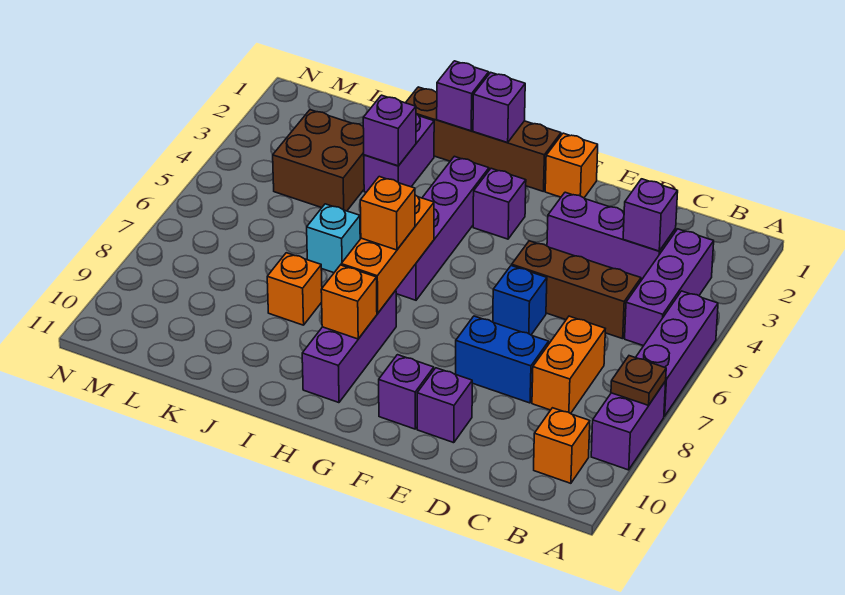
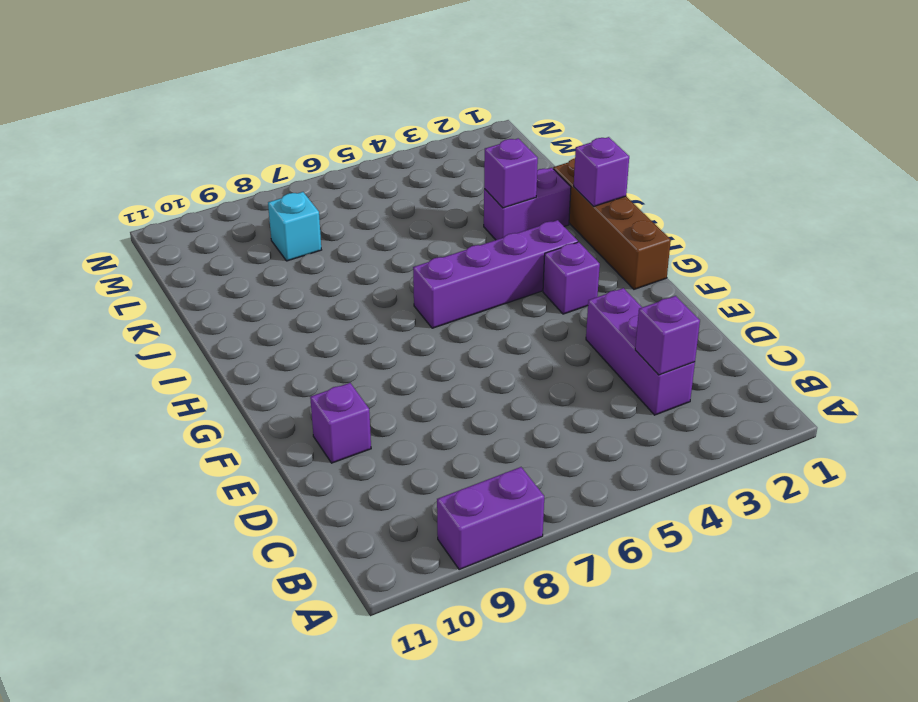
cyan 1x1 brick [268,192,321,261] -> cyan 1x1 brick moved to [307,204,360,273]
none -> purple 1x3 brick [636,291,718,416]
none -> purple 1x3 brick [625,229,714,346]
none -> orange 1x1 brick [534,408,590,483]

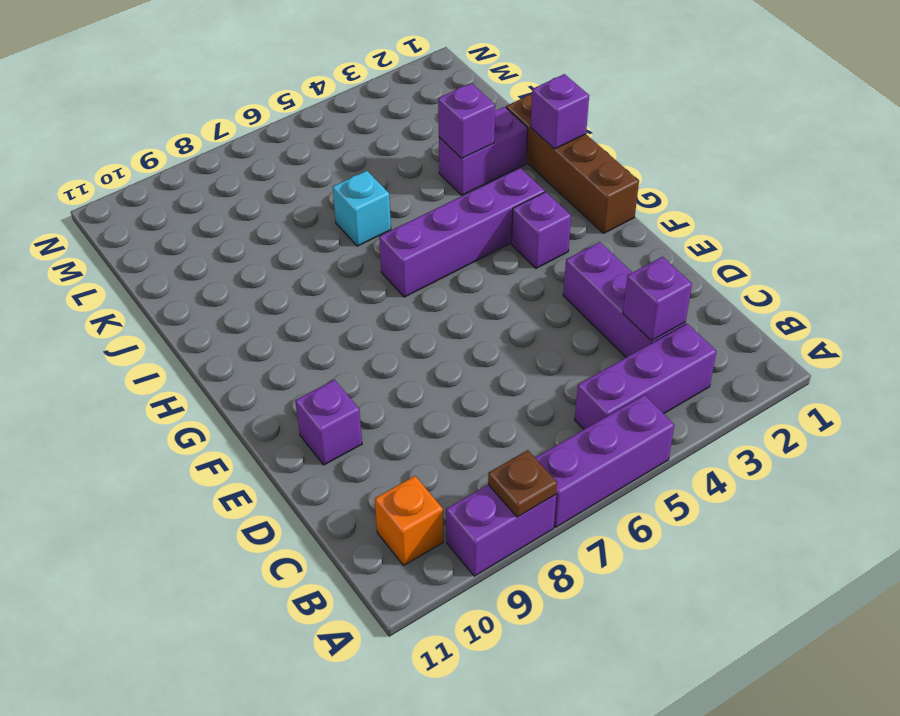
none -> brown 1x3 brick [512,241,641,339]
none -> orange 1x2 brick [532,316,605,414]
none -> blue 1x2 brick [456,316,549,403]

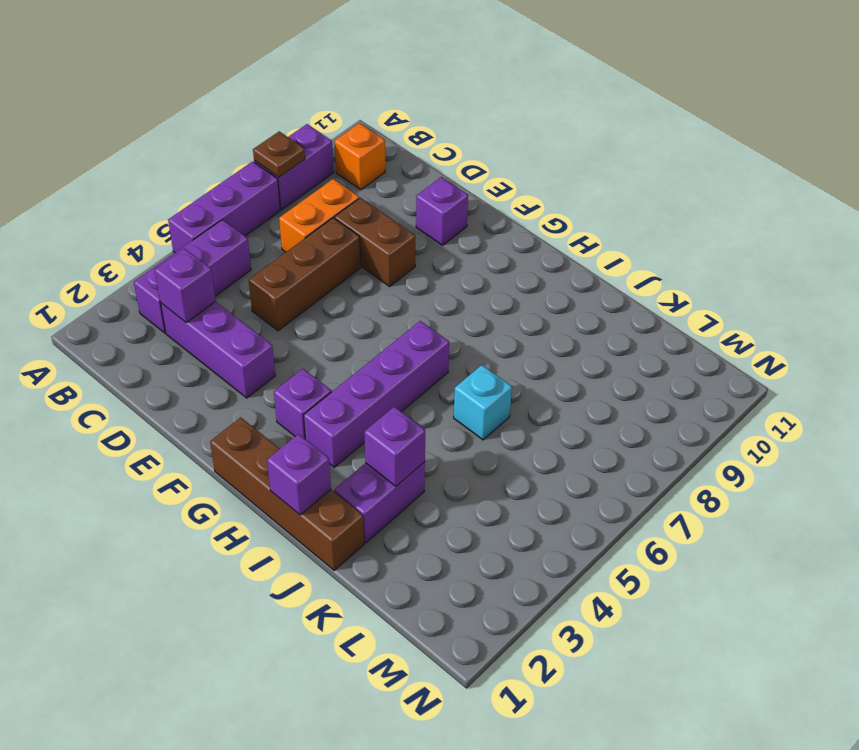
brown 1x3 brick [249,218,361,331] -> brown 1x3 brick turned to [512,241,641,339]
brown 1x2 brick [334,198,415,286] -> blue 1x2 brick [456,316,549,403]
none -> blue 1x1 brick [493,266,547,335]
none -> orange 1x1 brick [545,133,598,198]
none -> purple 1x1 brick [379,355,434,429]

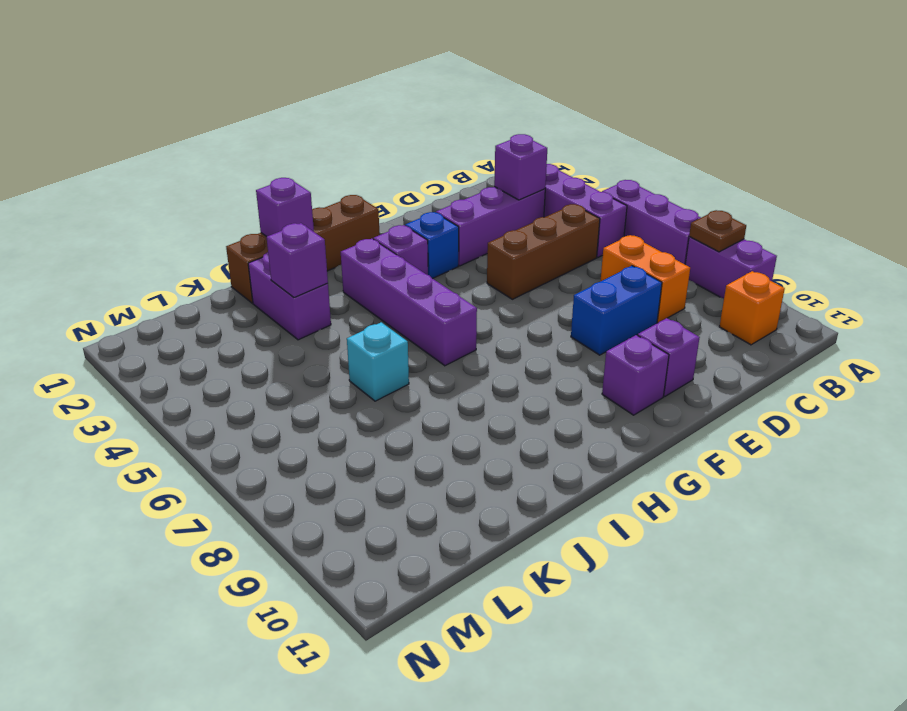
blue 1x1 brick [405,212,459,279] -> blue 1x1 brick moved to [493,266,547,335]
none -> orange 1x1 brick [545,133,598,198]
none -> purple 1x3 brick [302,290,396,403]
none -> orange 1x1 brick [267,253,322,325]

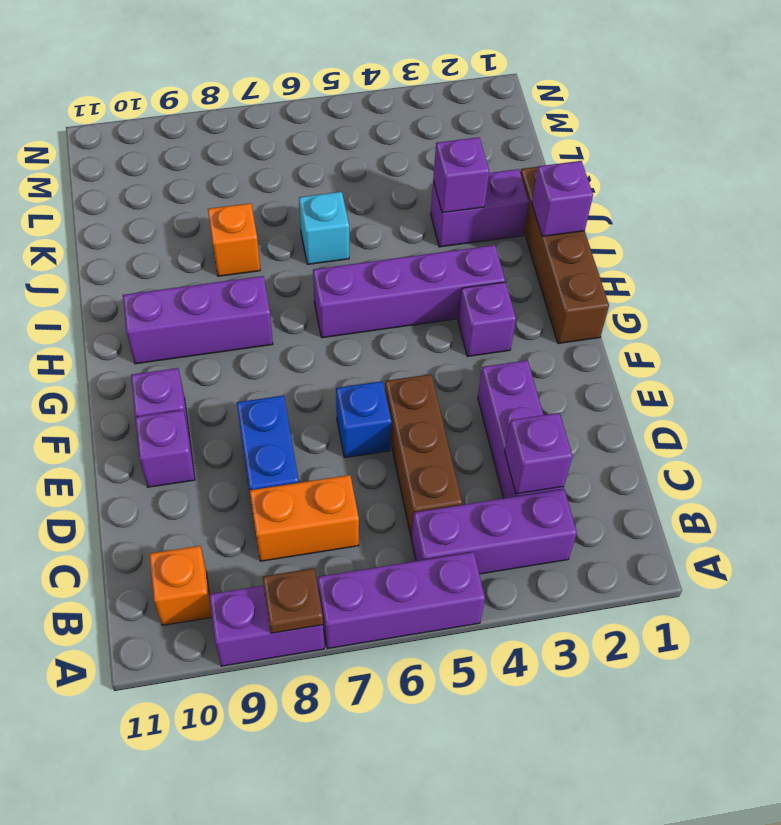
none -> orange 1x1 brick [545,133,598,198]
none -> brown 2x2 brick [273,110,364,211]
none -> purple 1x1 brick [473,72,525,142]

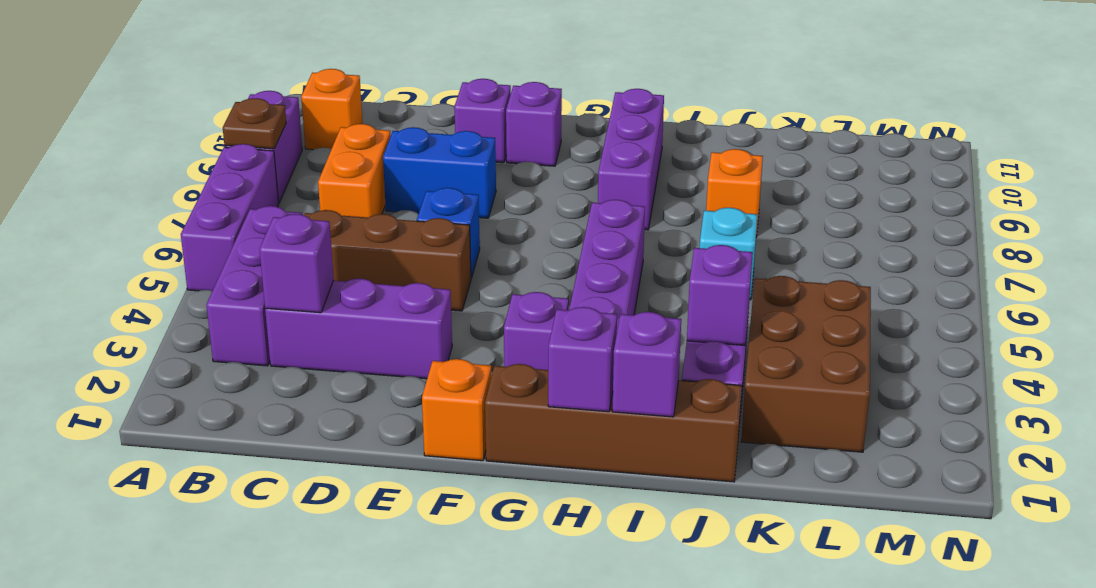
brown 2x3 brick [741,276,871,452] -> brown 2x2 brick [273,110,364,211]
none -> orange 1x3 brick [341,195,434,313]
none -> orange 1x1 brick [321,265,377,339]
none -> orange 1x1 brick [360,177,415,250]

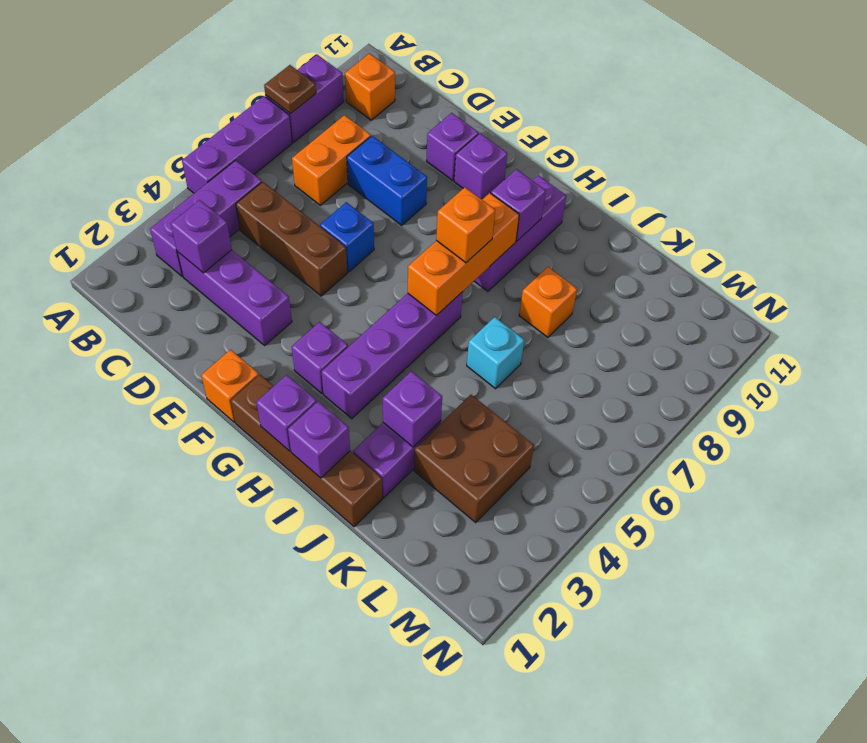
purple 1x1 brick [491,169,546,241] -> orange 1x1 brick [321,265,377,339]

